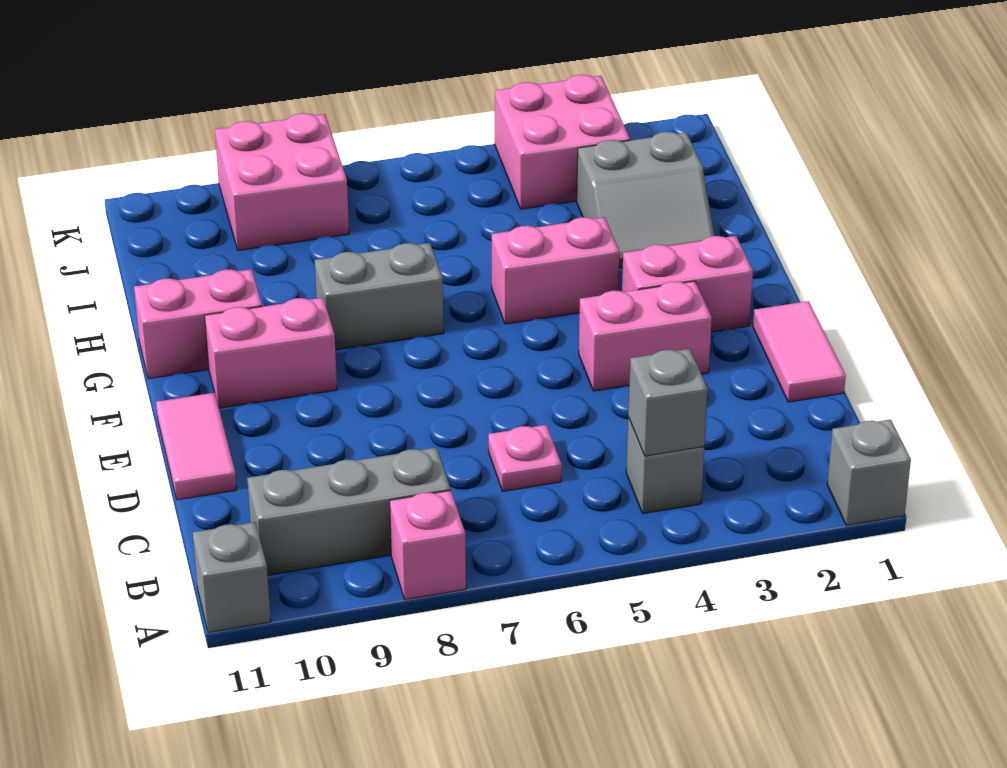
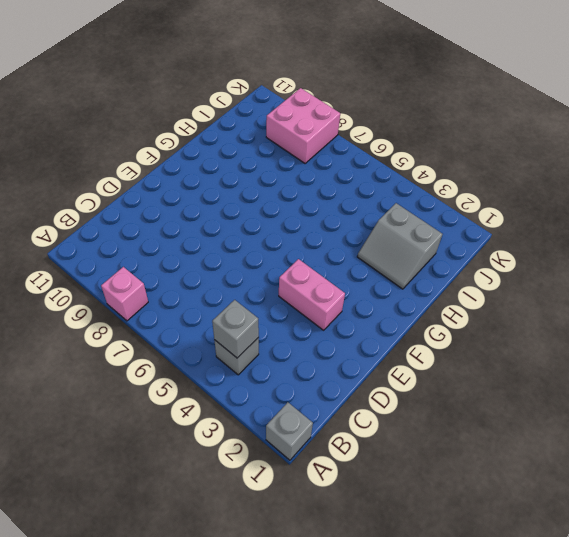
none -> grey 1x1 brick [193,522,271,633]
none -> grey 1x3 brick [247,448,451,575]
none -> pink 1x1 plate [488,425,562,491]

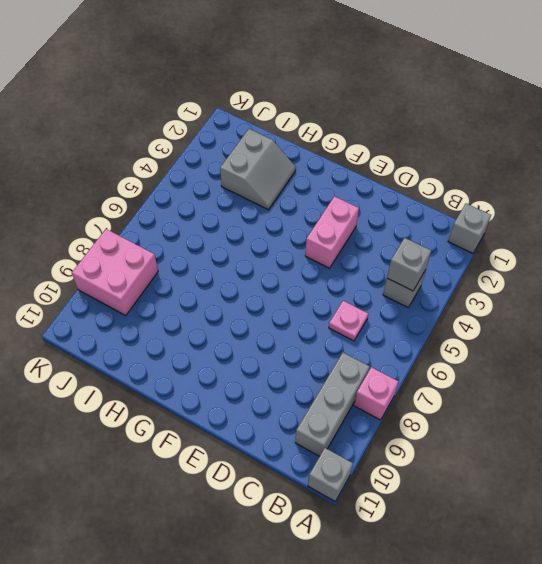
none -> pink 1x2 tile [753,301,846,402]
none -> pink 1x2 tile [156,393,237,500]
none -> pink 1x2 brick [622,236,753,332]

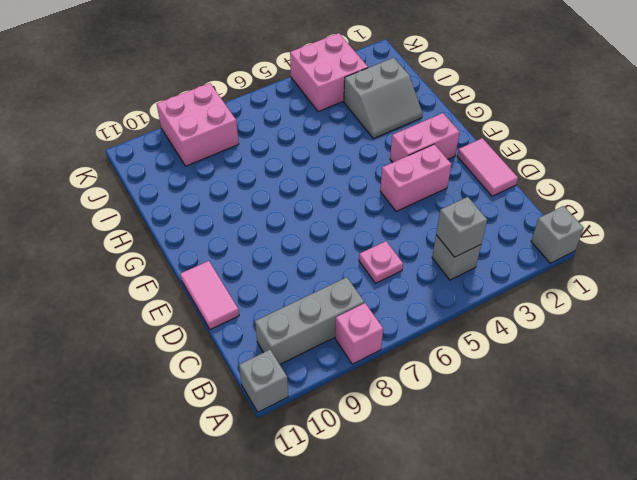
none -> pink 1x2 brick [205,298,337,408]
none -> pink 1x2 brick [492,217,620,324]
none -> grey 1x2 brick [315,243,444,350]

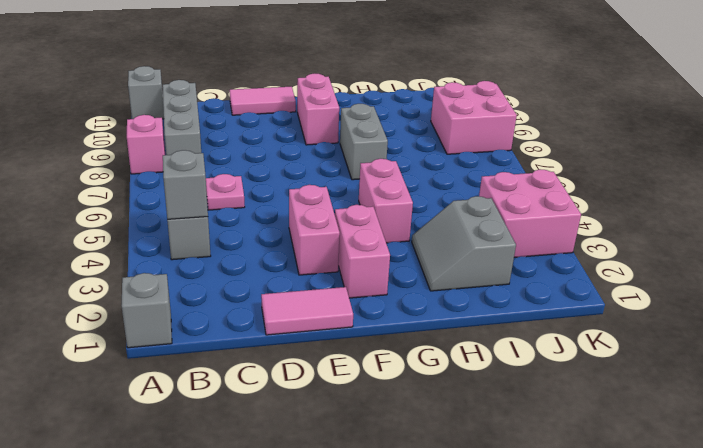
none -> pink 1x2 brick [134,269,262,379]

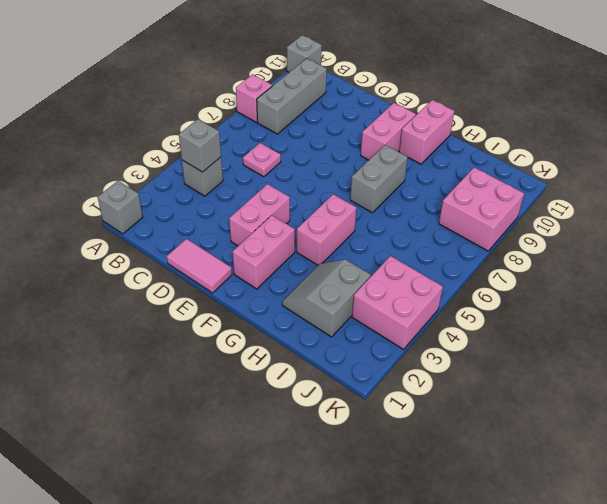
none -> pink 1x2 tile [156,393,237,500]

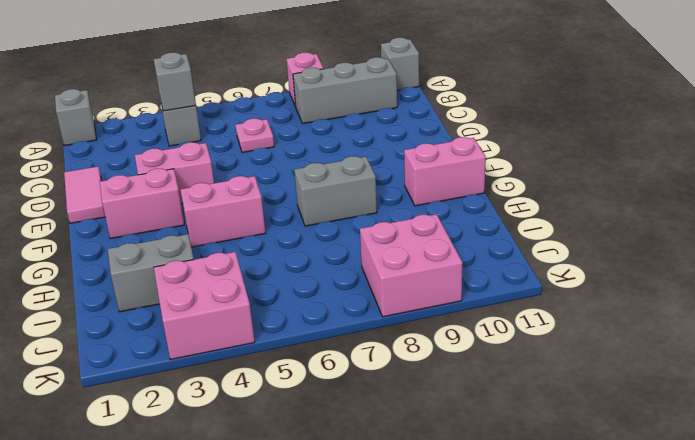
none -> pink 1x2 tile [156,393,237,500]
none -> pink 1x2 brick [205,298,337,408]

